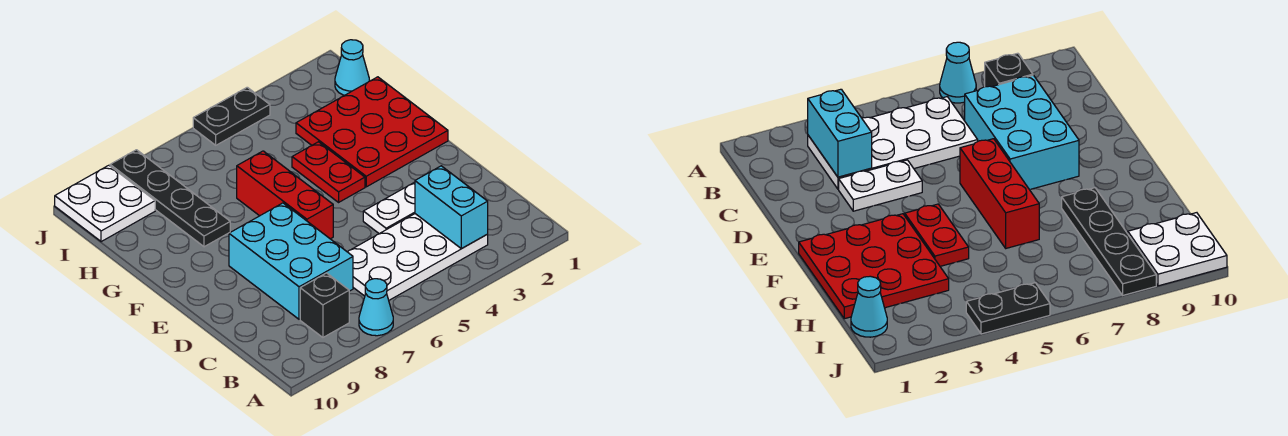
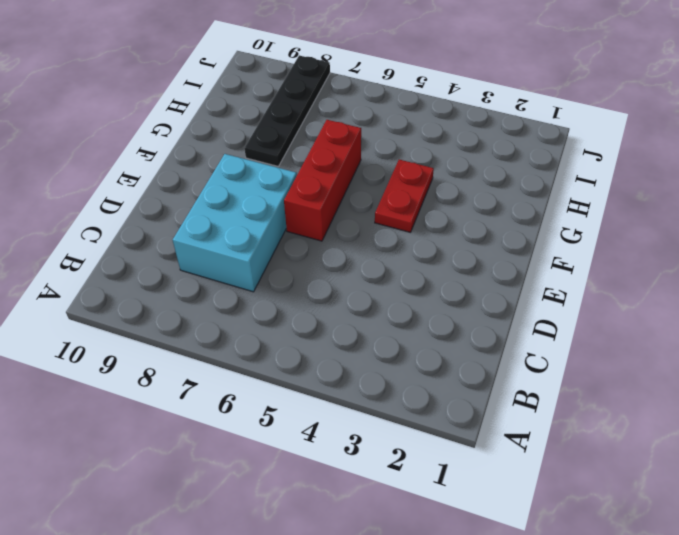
none -> cyan 1x1 cone [359,279,393,336]
none -> white 2x4 plate [348,214,488,300]
none -> black 1x1 brick [300,273,349,337]

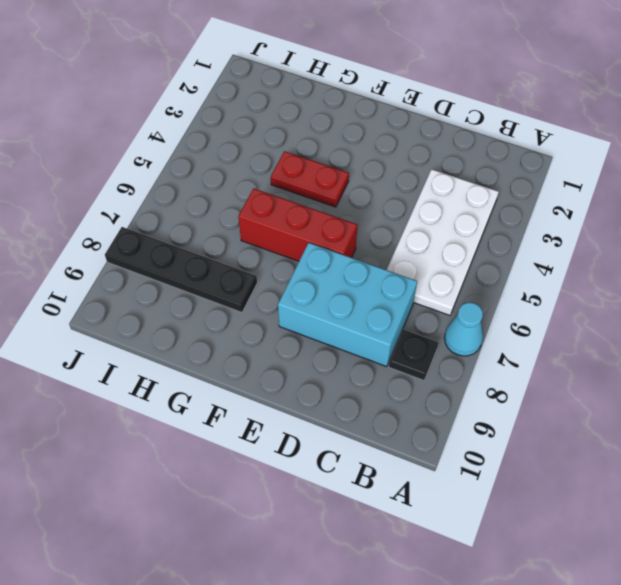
black 1x1 plate [389,329,439,380] -> black 1x1 brick [300,273,349,337]
none -> white 1x2 plate [363,182,415,234]
none -> red 3x3 plate [296,77,448,187]
none -> cyan 1x1 cone [335,40,369,95]

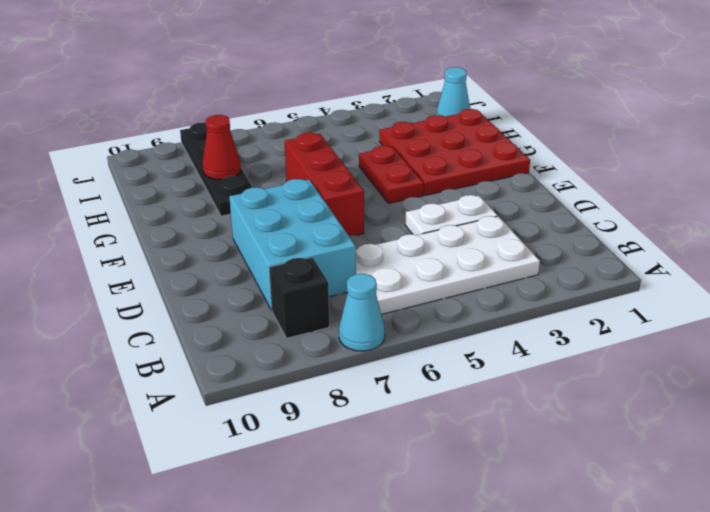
red 1x1 cone [202,115,241,179] -> none
none -> white 2x2 plate [55,165,155,242]
none -> black 1x2 plate [193,87,270,145]
none -> cyan 1x2 brick [415,166,488,249]

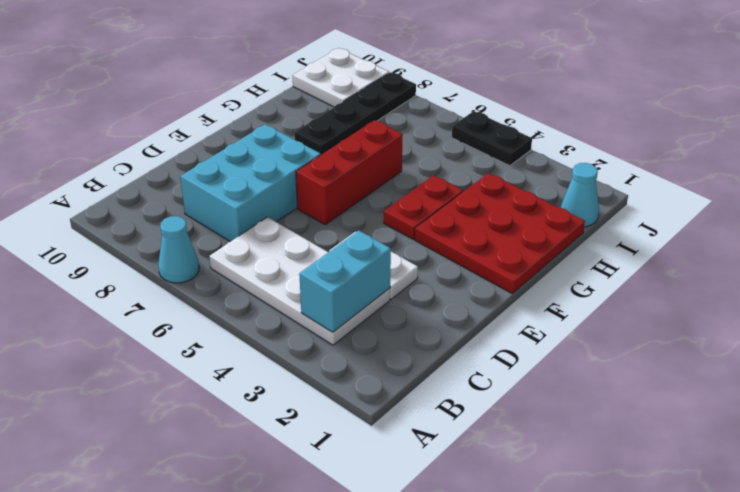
none -> black 1x1 brick [300,273,349,337]

